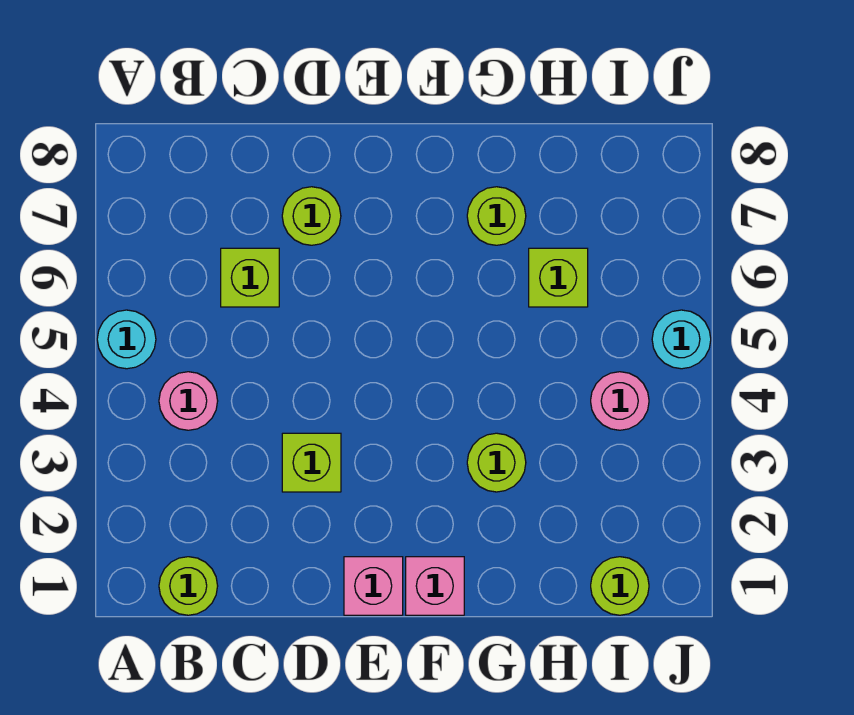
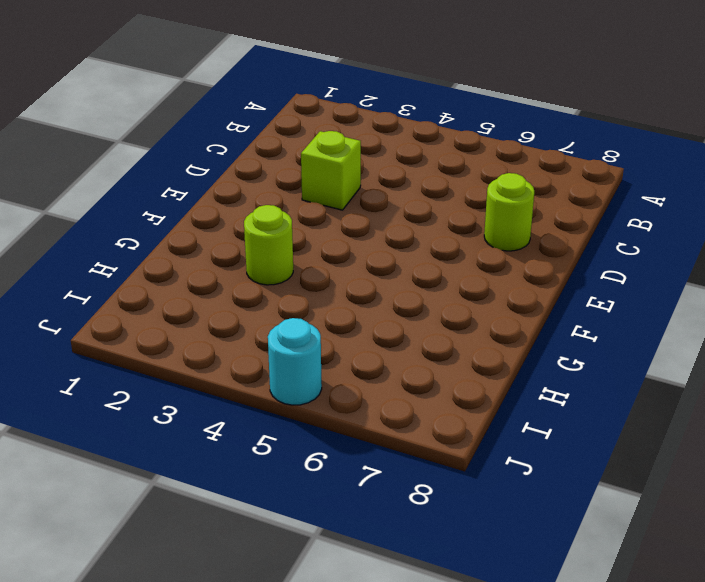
none -> cyan 1x1 round brick [97,310,156,369]
none -> lime 1x1 round brick [159,557,218,615]
none -> pink 1x1 round brick [159,372,218,430]

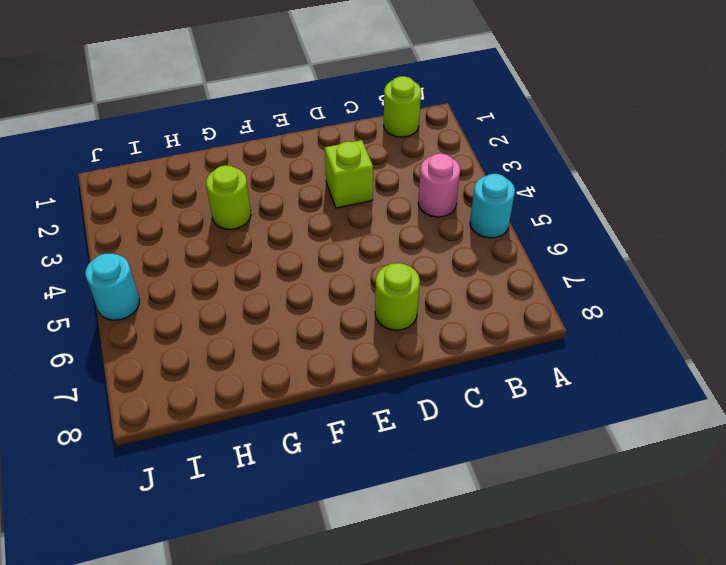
none -> lime 1x1 brick [221,248,279,307]
none -> pink 1x1 brick [344,557,403,615]
none -> pink 1x1 brick [406,557,464,615]

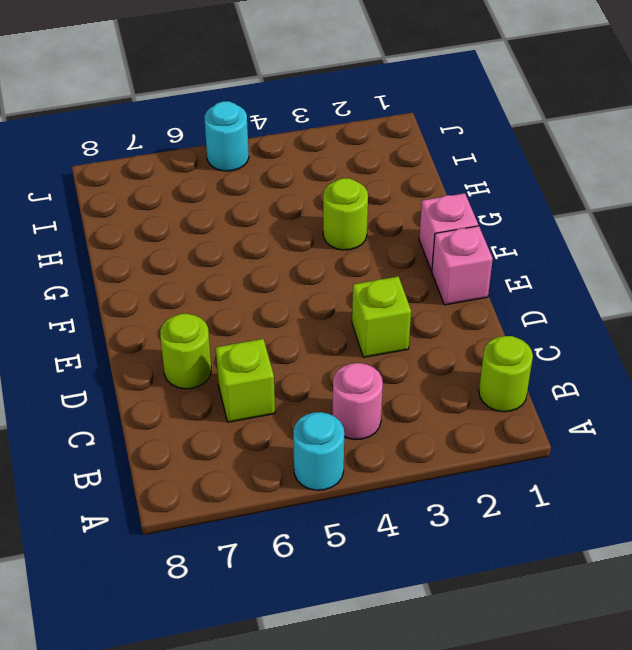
none -> lime 1x1 round brick [467,187,526,245]
none -> lime 1x1 brick [529,248,588,307]
none -> lime 1x1 round brick [591,557,649,615]

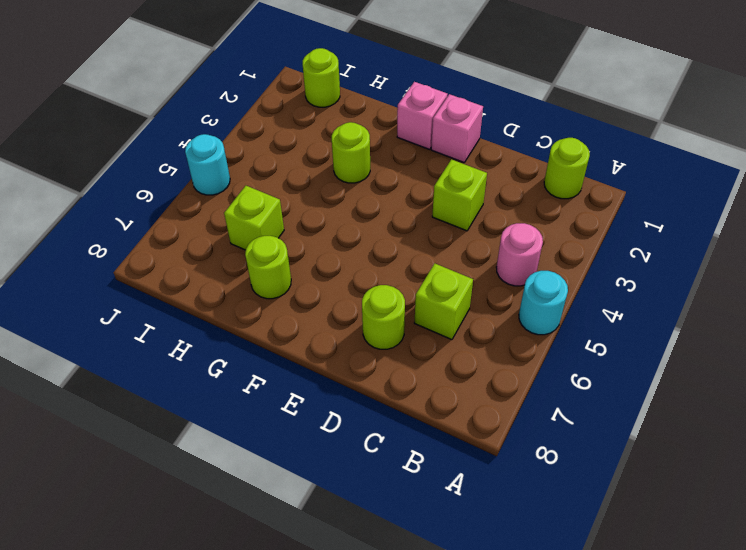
none -> pink 1x1 round brick [591,372,649,430]

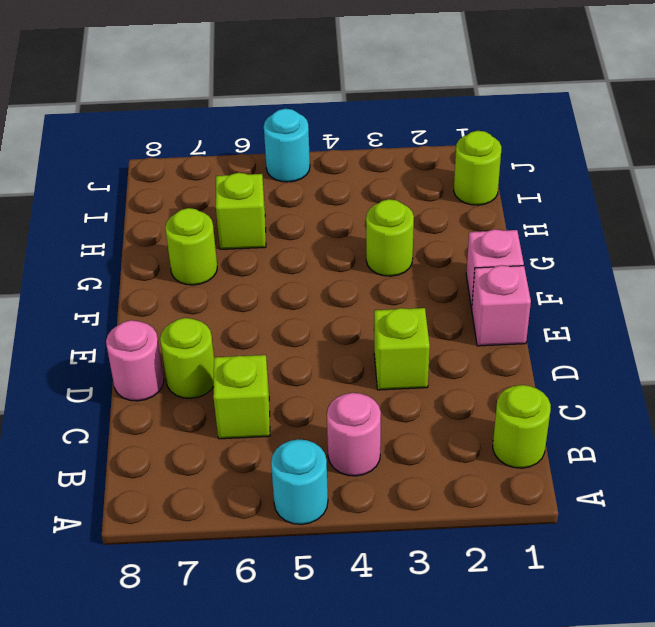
pink 1x1 round brick [106,320,164,401] -> pink 1x1 round brick moved to [591,372,649,430]

